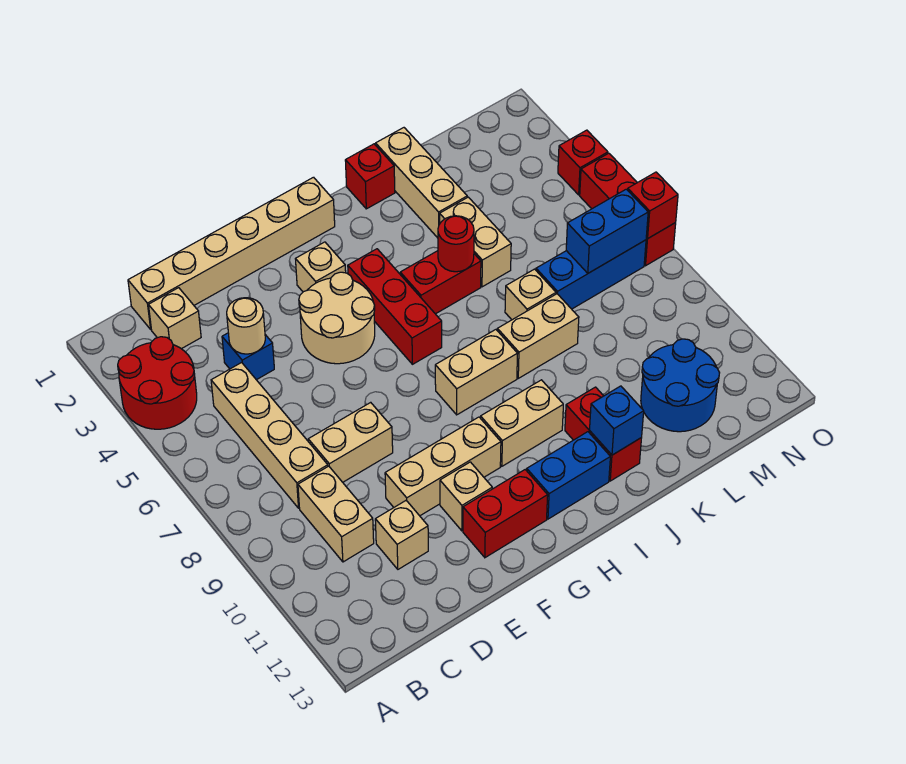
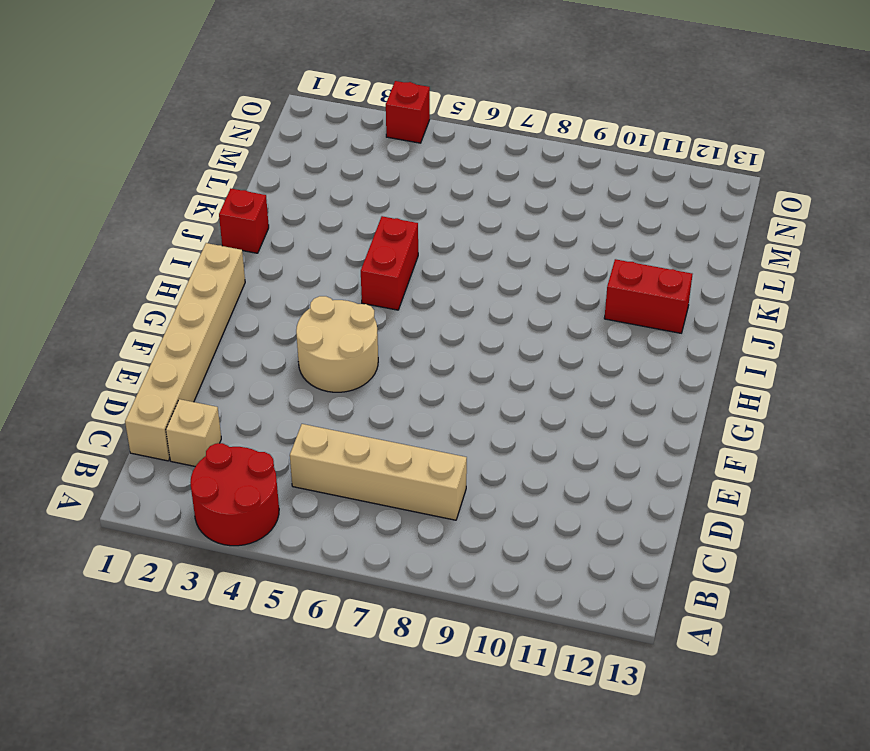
none -> tan 1x2 brick [298,466,374,562]
none -> blue 1x1 brick [222,333,274,380]
none -> tan 1x2 brick [308,402,393,482]
none -> tan 1x1 brick [375,500,428,569]

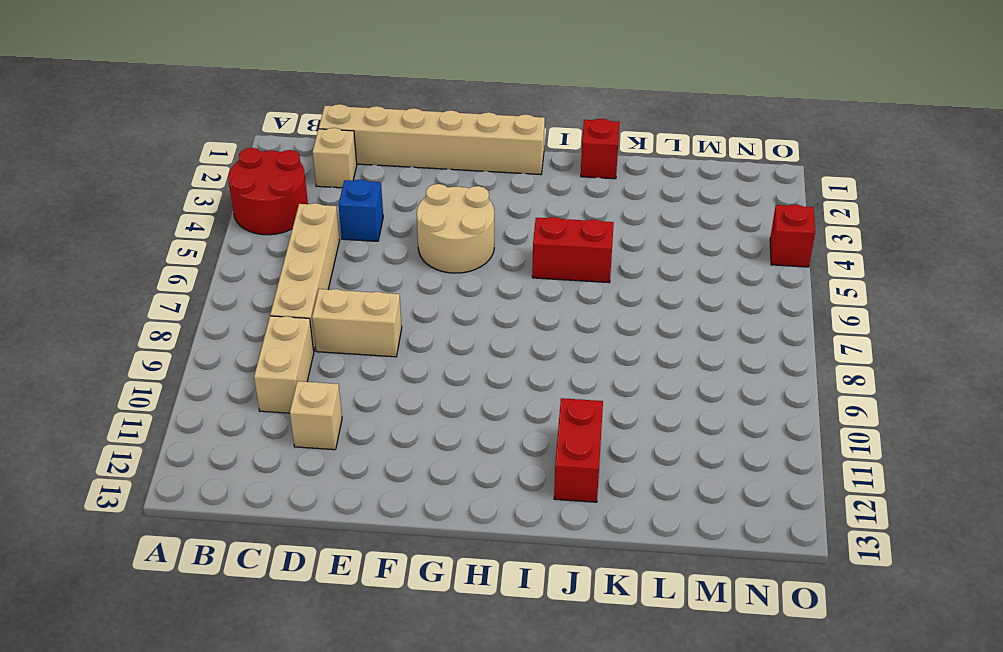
none -> tan 1x3 brick [385,417,501,516]
none -> tan 1x1 brick [440,462,492,531]
none -> red 1x2 brick [463,470,548,558]
none -> tan 1x1 brick [296,242,346,292]

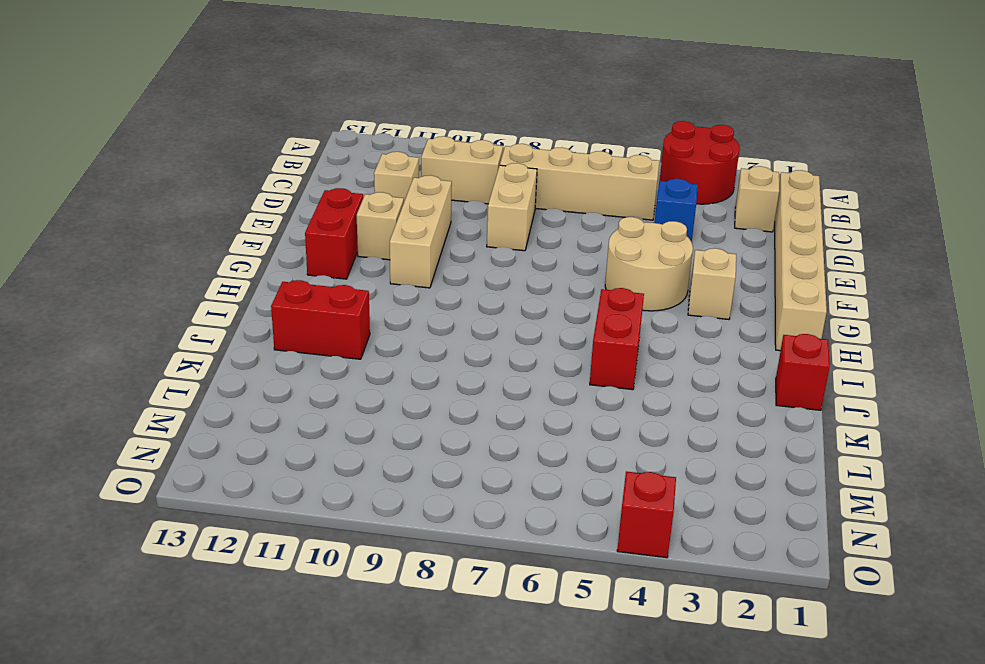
none -> red 1x3 brick [348,249,442,364]
none -> tan 1x2 brick [435,330,518,415]
none -> tan 1x2 brick [481,380,563,466]
none -> blue 1x2 brick [527,432,610,519]

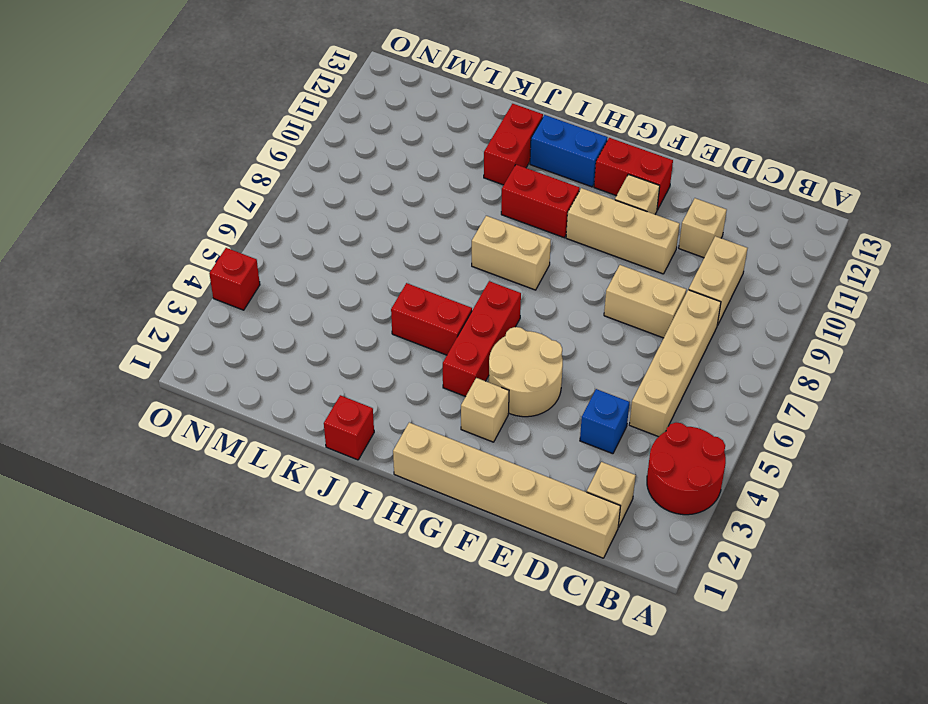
red 1x2 brick [501,165,580,238] -> tan 1x2 brick [481,380,563,466]
none -> tan 1x2 brick [497,294,579,378]
none -> tan 1x3 brick [376,128,467,238]
none -> tan 1x2 brick [440,197,511,287]
none -> tan 1x1 brick [505,269,556,320]

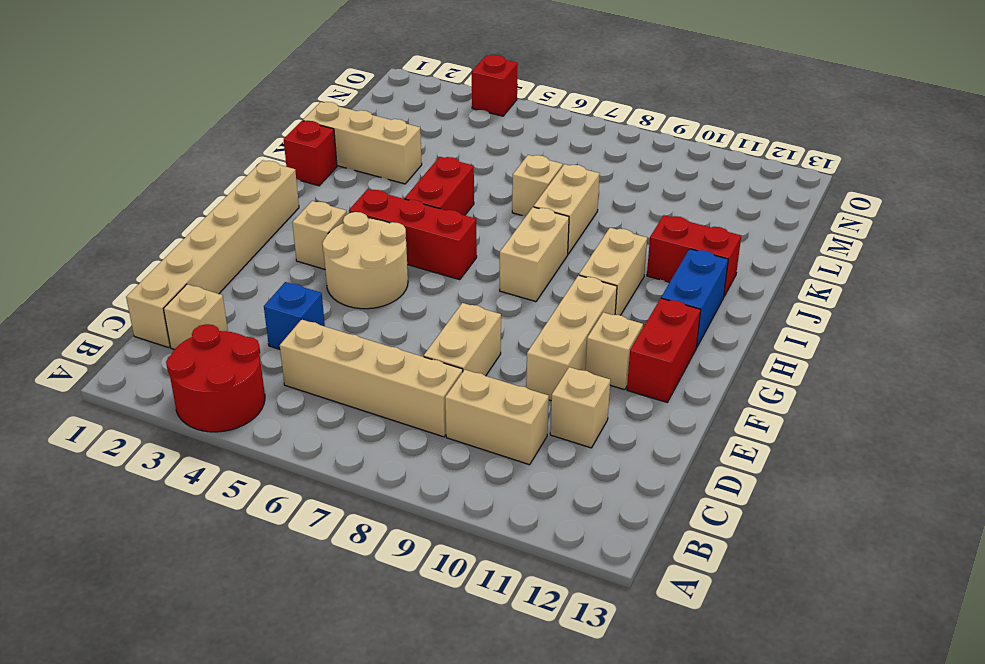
none -> tan 1x2 brick [440,197,511,287]
none -> blue 1x3 brick [536,240,646,309]
none -> blue 2x2 round brick [641,339,720,432]
none -> red 1x3 brick [580,153,676,266]

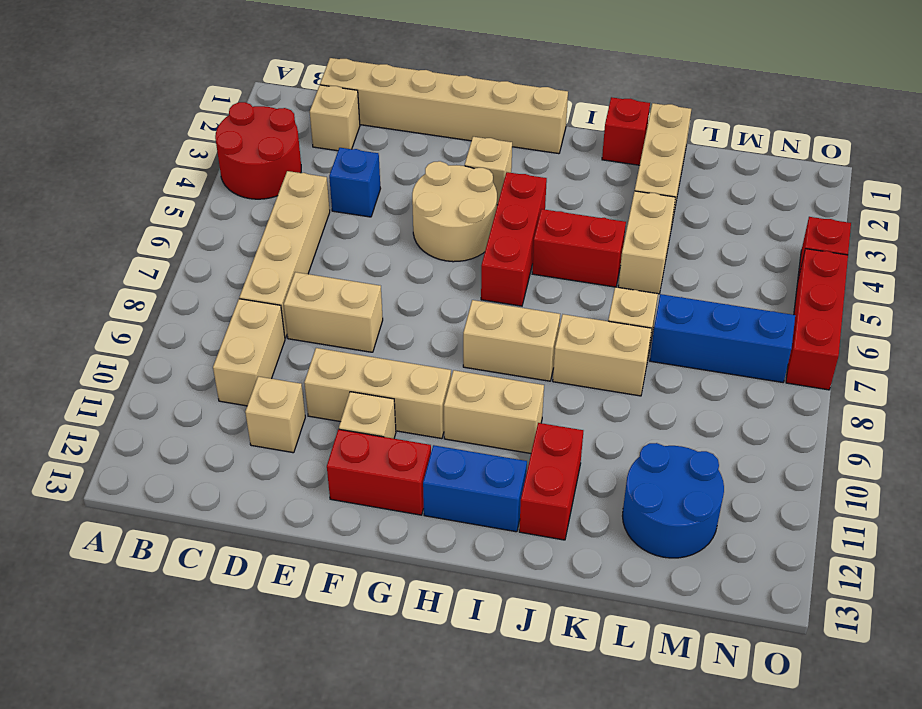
none -> tan 1x1 round brick [227,298,265,354]
none -> red 1x1 round brick [438,216,474,272]
none -> blue 1x1 brick [590,386,644,455]
none -> blue 1x2 brick [566,189,648,273]

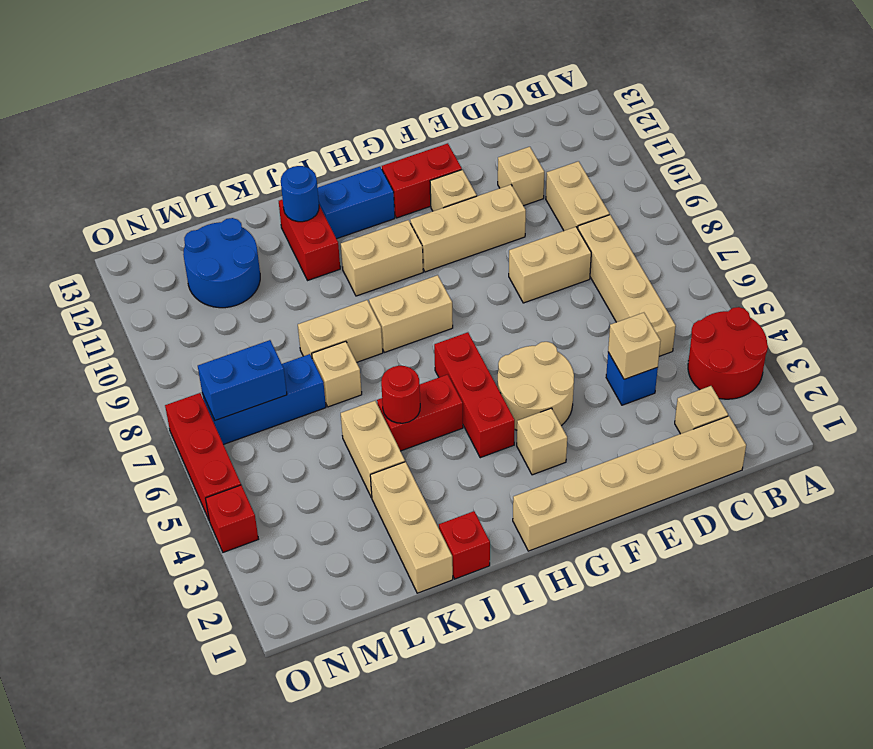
tan 1x1 brick [608,313,660,379] -> tan 1x1 round brick [227,298,265,354]
blue 1x1 round brick [281,166,319,222] -> blue 1x1 brick [590,386,644,455]
none -> red 1x1 brick [628,172,678,239]

